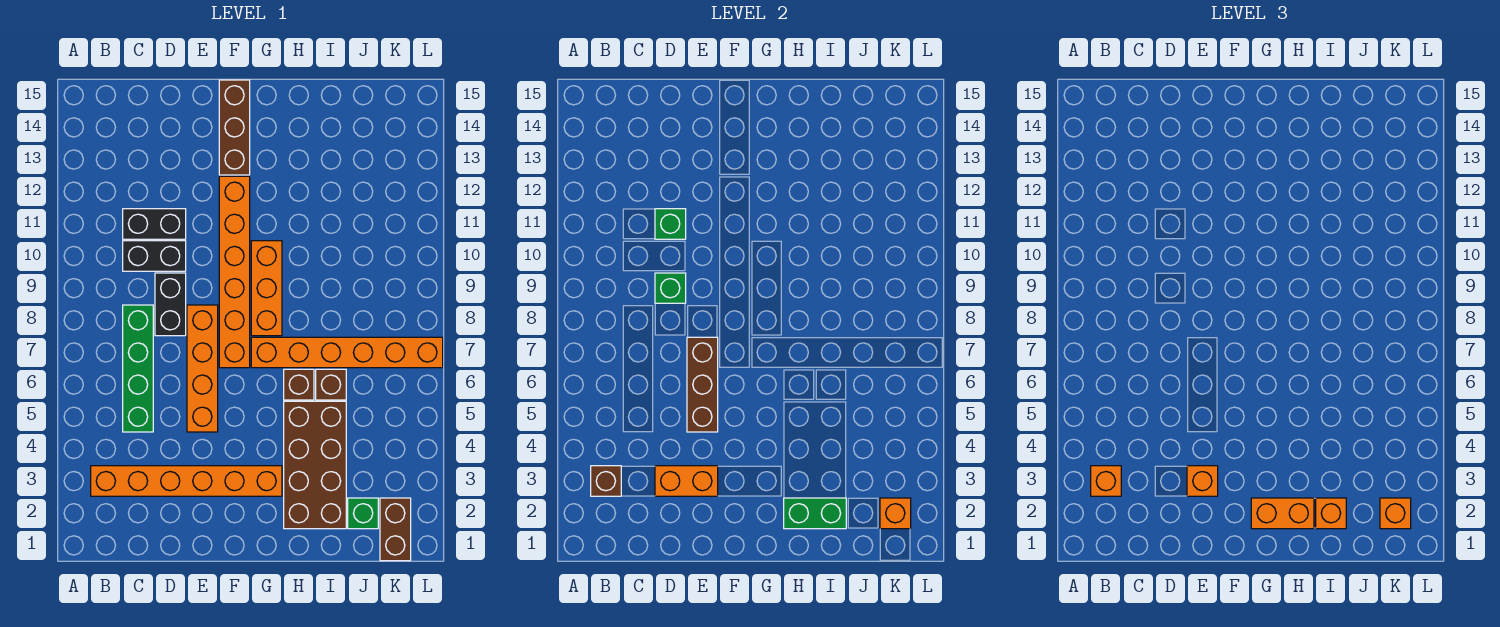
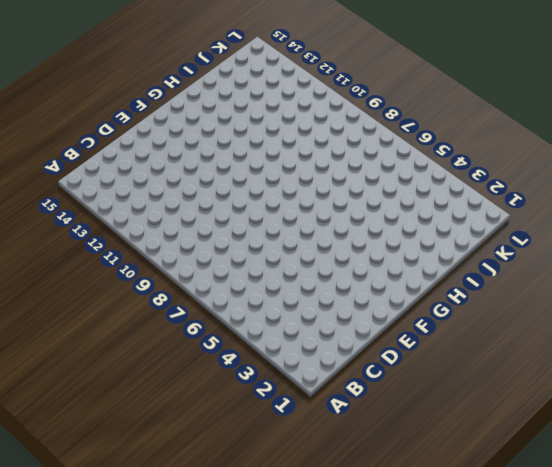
none -> orange 1x6 brick [91,466,282,496]
none -> green 1x4 brick [123,305,153,432]
none -> black 1x2 brick [123,241,186,271]

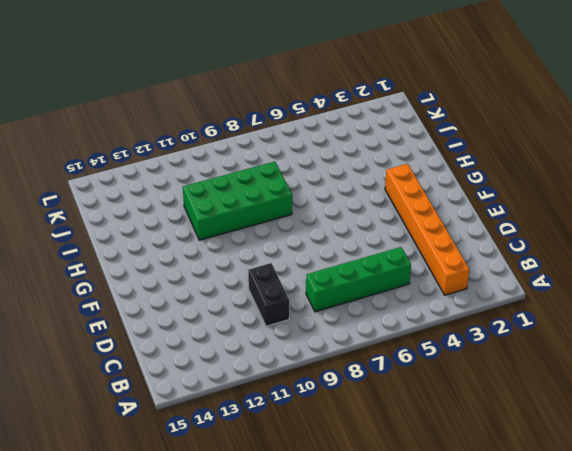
green 2x4 brick [183,162,292,240] -> none
none -> black 1x2 brick [123,209,186,239]
none -> black 1x2 brick [155,273,186,336]
none -> orange 1x4 brick [187,305,218,432]

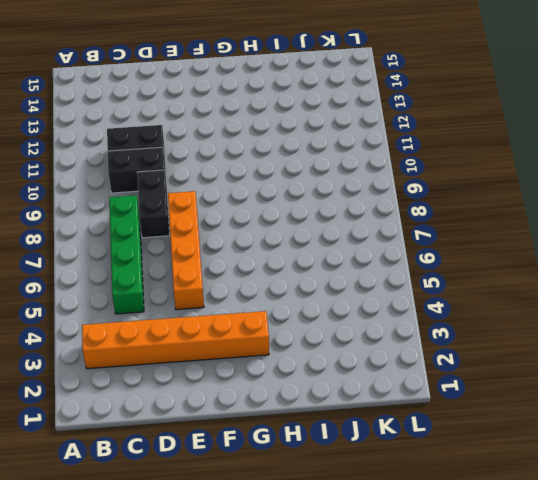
none -> orange 1x6 brick [219,176,250,368]
none -> brown 1x3 brick [219,80,250,175]
none -> orange 1x6 brick [251,337,443,368]

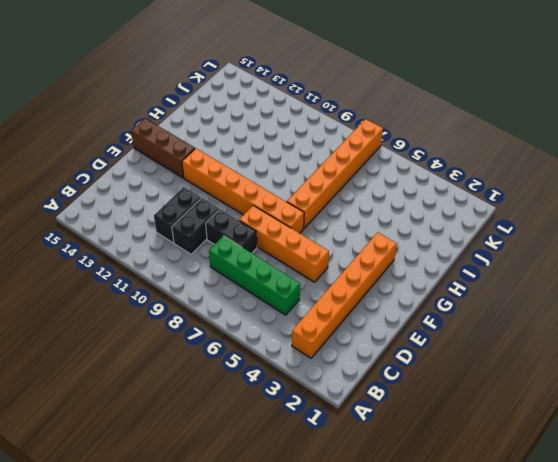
none -> orange 1x3 brick [251,241,282,336]
none -> brown 2x4 brick [284,401,346,529]
none -> brown 1x1 brick [284,369,314,400]

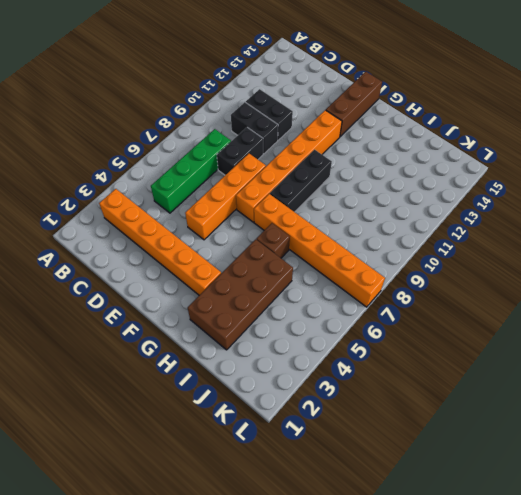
black 1x3 brick [270,150,332,212] -> orange 1x3 brick [251,241,282,336]
none -> brown 1x1 brick [316,369,346,400]
none -> green 1x1 brick [348,498,378,529]
none -> brown 1x2 brick [380,498,411,561]

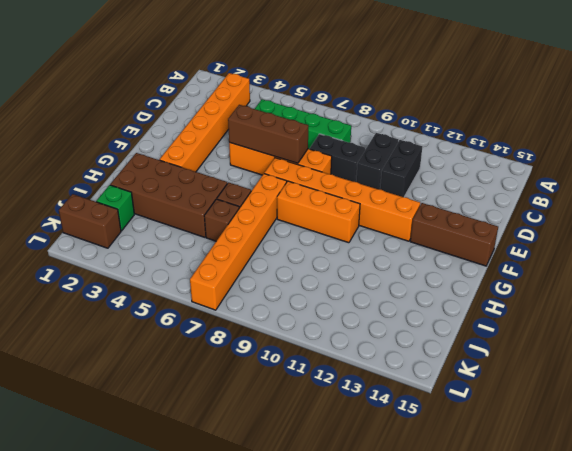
none -> brown 1x1 brick [591,466,621,496]
none -> orange 1x2 brick [655,466,718,496]
none -> green 1x1 brick [655,273,686,303]

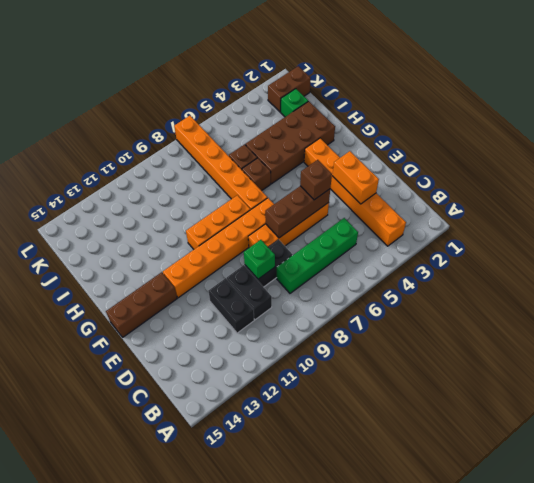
brown 1x1 brick [300,160,332,200] -> brown 1x1 brick moved to [591,466,621,496]
none -> green 1x1 brick [655,209,686,239]
none -> green 1x2 brick [784,498,846,529]
none -> orange 1x1 brick [880,498,911,529]

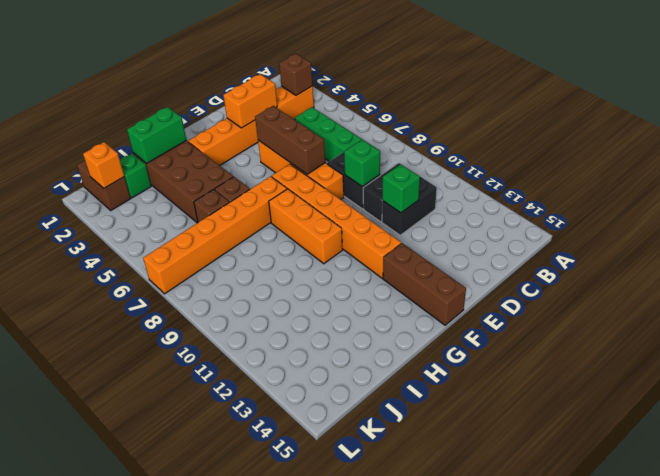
none -> orange 1x1 brick [1091,466,1121,496]
none -> orange 1x1 brick [1187,466,1218,496]
none -> orange 1x2 brick [1251,498,1314,529]

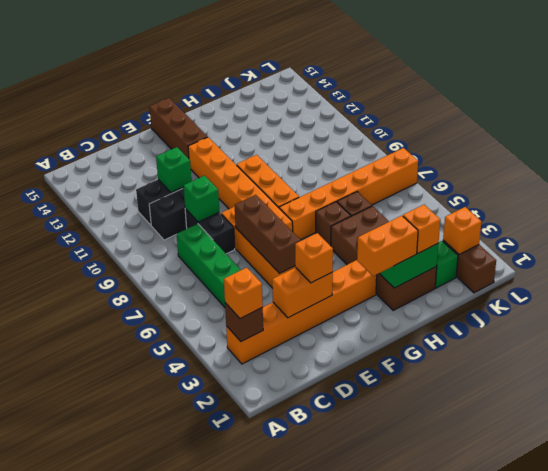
none -> orange 1x1 brick [1380,498,1411,529]

